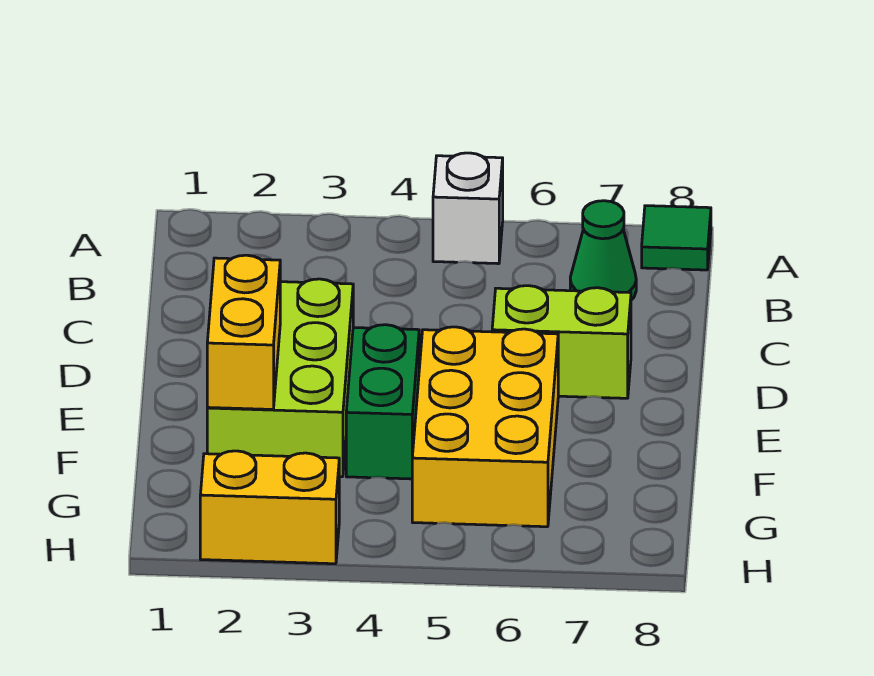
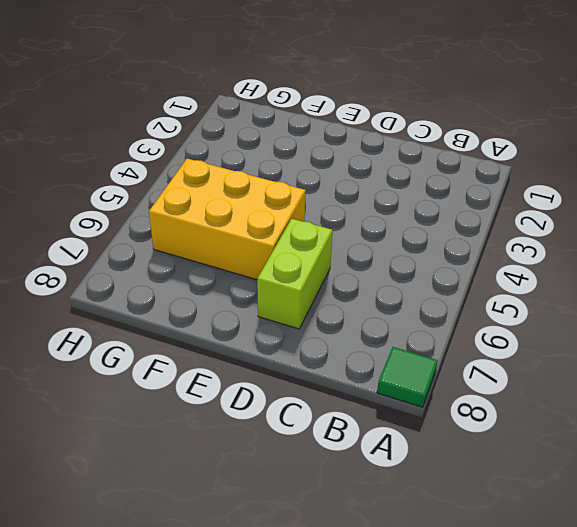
none -> white 1x1 brick [433,153,503,264]
none -> green 1x1 cone [570,201,636,300]

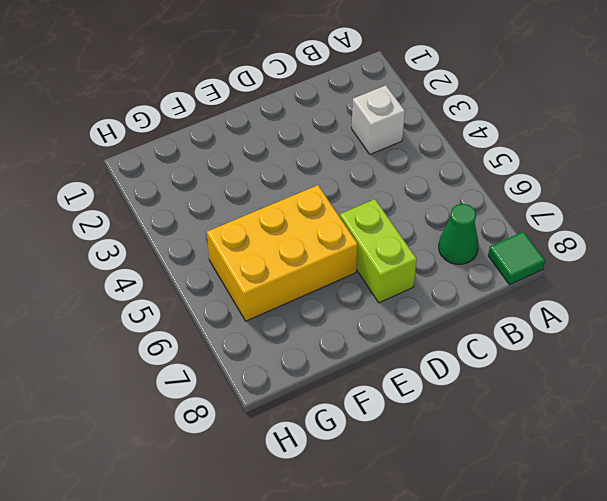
white 1x1 brick [352,85,405,154] -> white 1x1 brick moved to [433,153,503,264]
none -> lime 2x3 brick [207,279,353,477]
none -> green 1x2 brick [346,325,419,479]

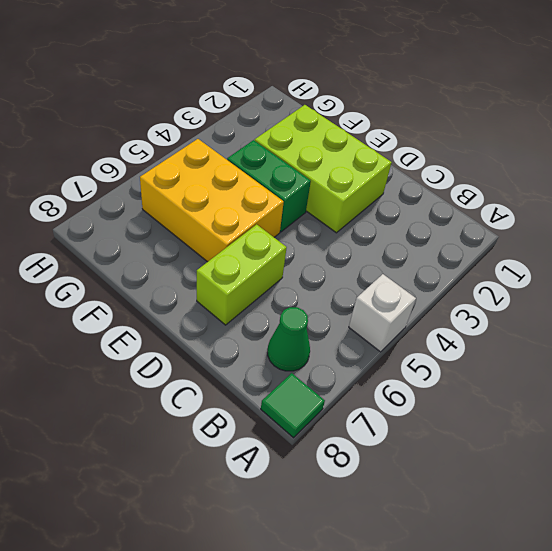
none -> yellow 1x2 brick [200,451,339,564]
none -> yellow 1x2 brick [207,255,280,409]

